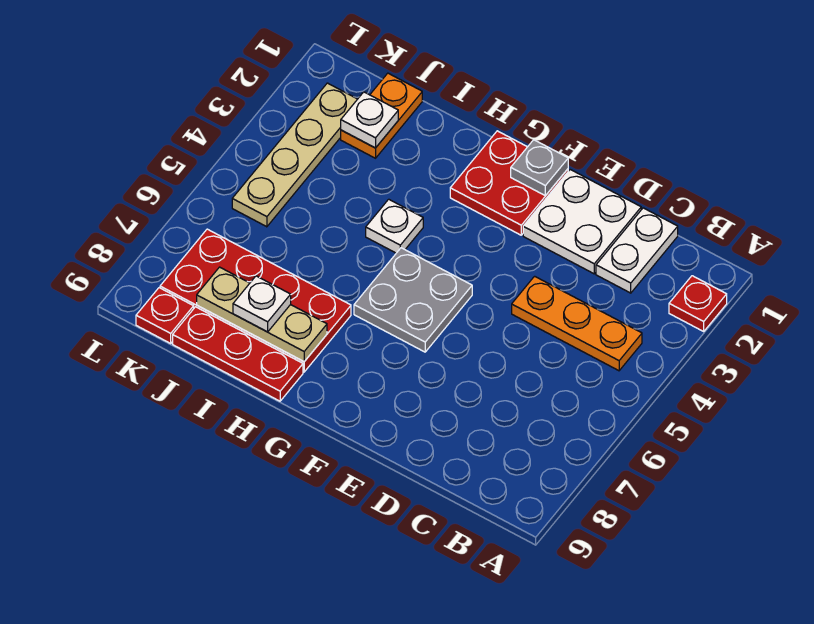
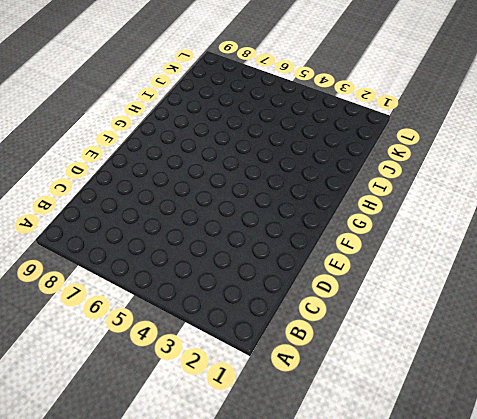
none -> red 1x1 plate [669,276,727,331]
none -> orange 1x3 plate [512,276,642,371]
none -> white 1x2 plate [596,208,678,293]

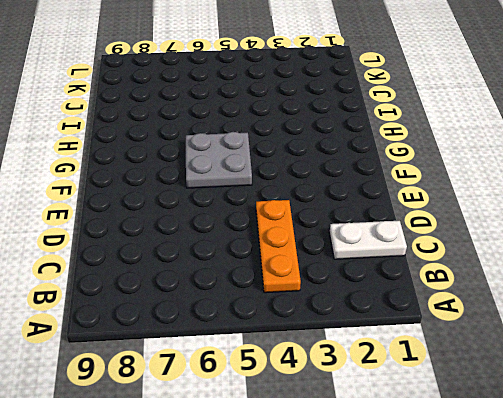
none -> red 1x1 plate [669,276,727,331]
none -> white 2x2 plate [523,170,641,274]
none -> red 2x2 plate [450,131,568,235]

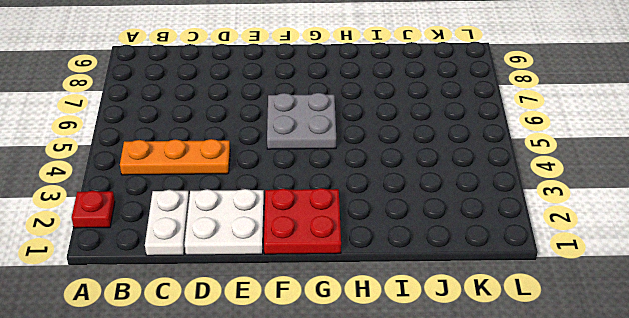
none -> white 1x1 plate [366,199,423,253]
none -> red 2x4 plate [160,229,351,372]
none -> red 1x3 plate [173,307,303,401]

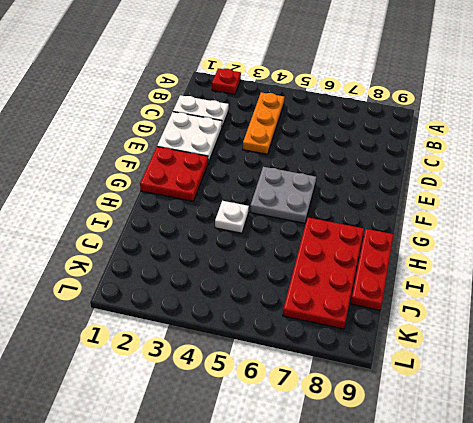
none -> orange 1x2 plate [341,73,422,158]
none -> tan 1x4 plate [232,83,357,227]
none -> red 1x1 plate [136,288,194,343]

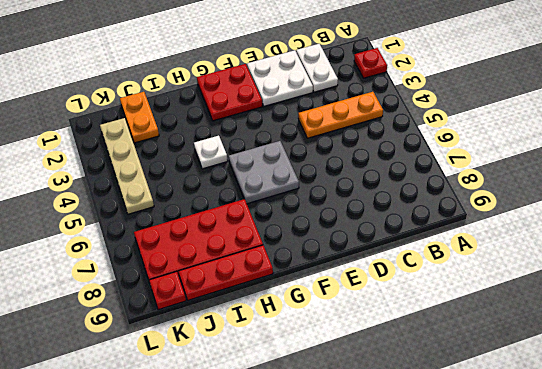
none -> grey 1x1 plate [511,140,568,196]
none -> tan 1x3 plate [197,267,327,362]
none -> white 1x1 plate [341,92,398,148]

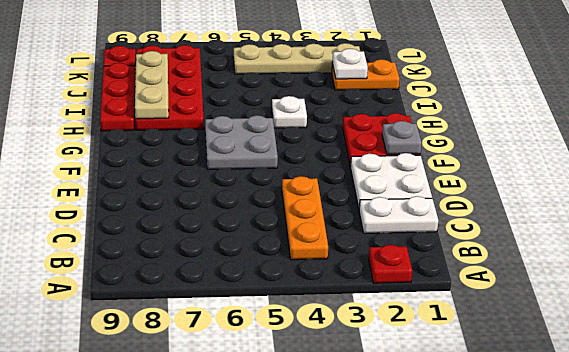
none -> white 1x1 plate [233,276,291,332]

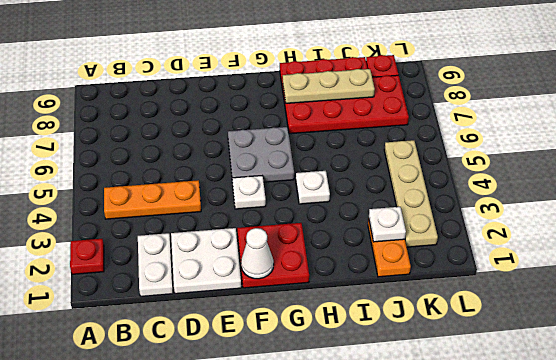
white 1x1 cone [241,228,274,279] -> grey 1x1 plate [511,140,568,196]
white 1x1 plate [232,176,266,209] -> white 1x1 plate moved to [233,276,291,332]

